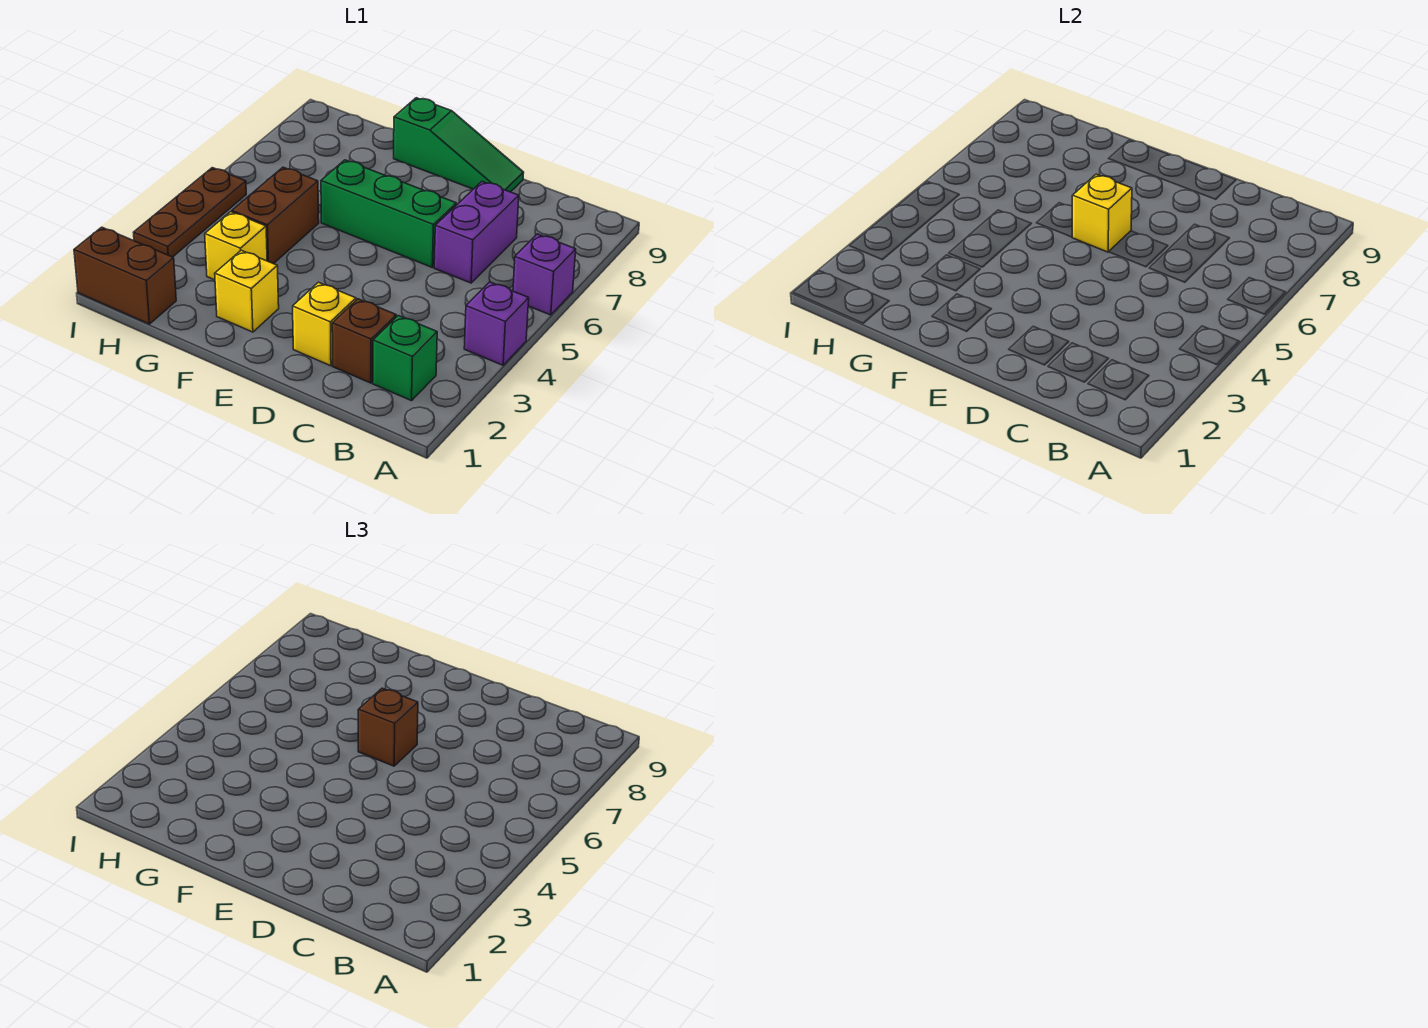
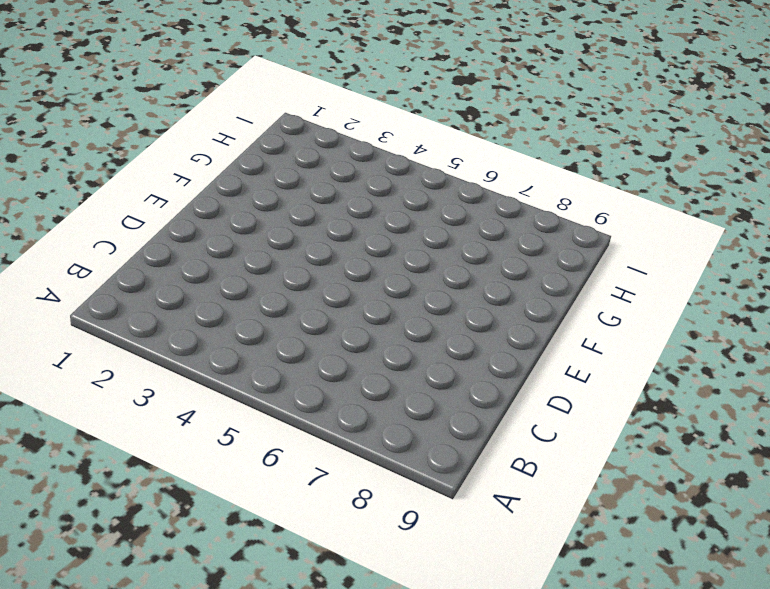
none -> purple 1x1 brick [464,282,529,365]
none -> purple 1x1 brick [513,234,576,315]
none -> green 1x1 brick [373,316,437,401]

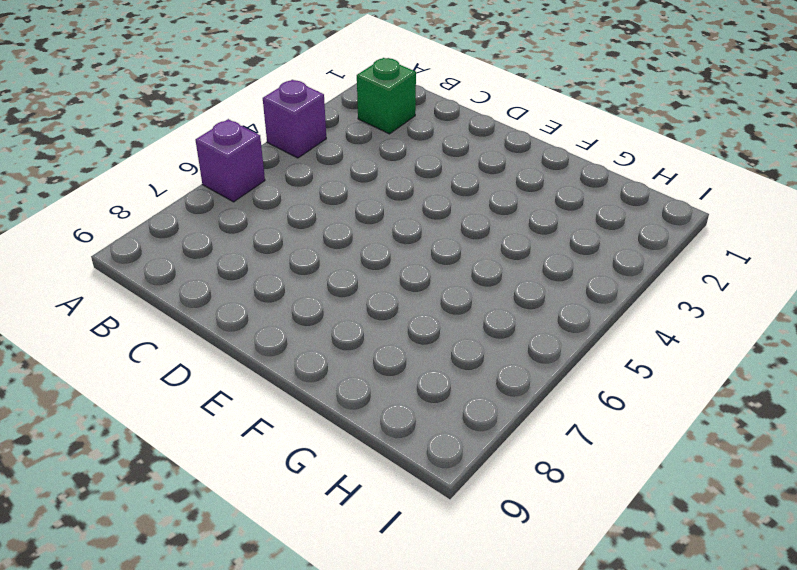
none -> brown 1x1 brick [332,299,396,383]
none -> purple 1x2 brick [434,181,519,283]
none -> yellow 1x1 brick [293,282,356,366]

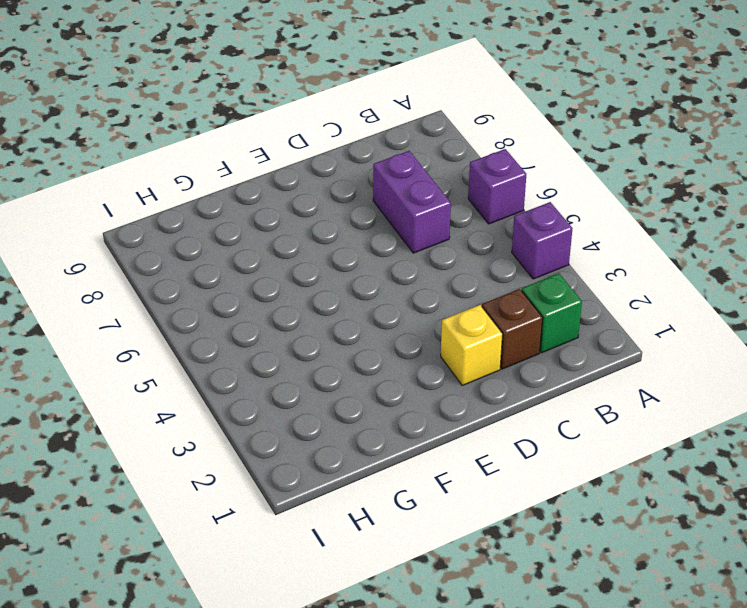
none -> green 1x3 brick [321,160,456,267]
none -> green 1x3 slope [394,98,524,192]
none -> yellow 1x1 brick [215,250,279,332]

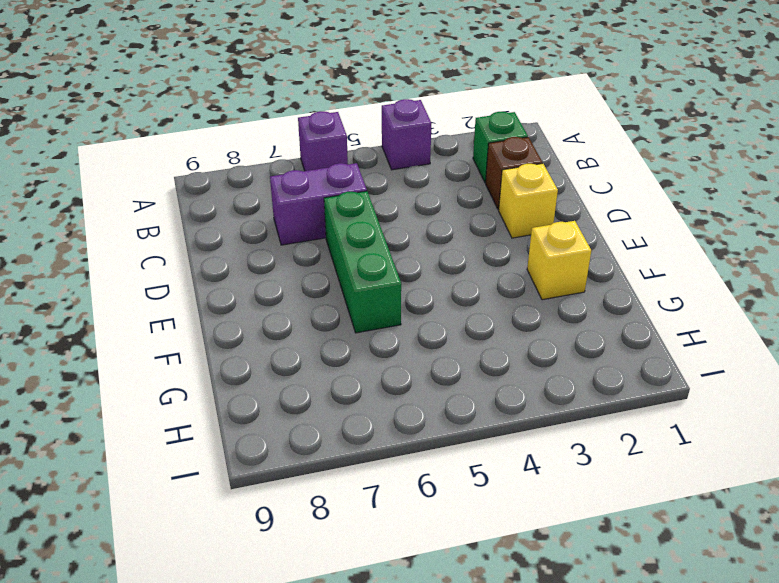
none -> green 1x3 slope [394,98,524,192]
none -> yellow 1x1 brick [205,212,267,280]
none -> brown 1x2 brick [232,167,319,264]

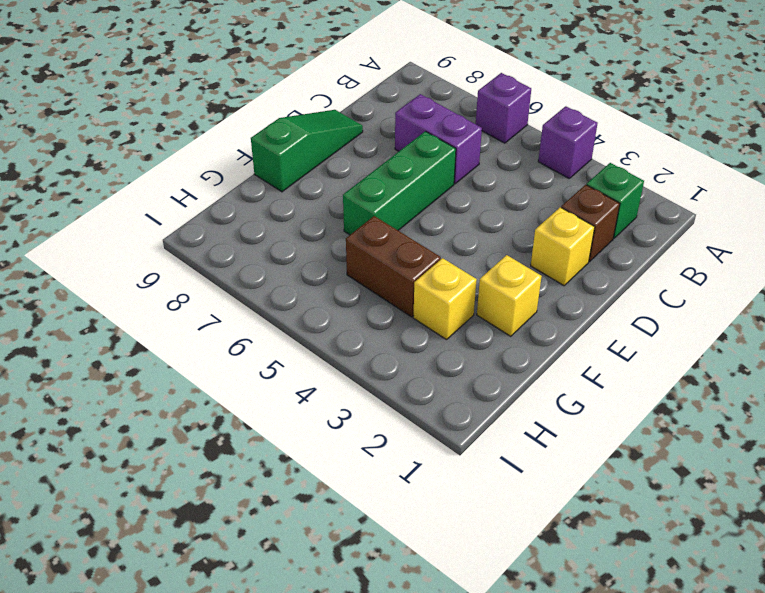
none -> brown 1x2 brick [74,227,176,324]
none -> brown 1x3 plate [134,168,246,257]
none -> yellow 1x1 brick [1072,174,1132,252]

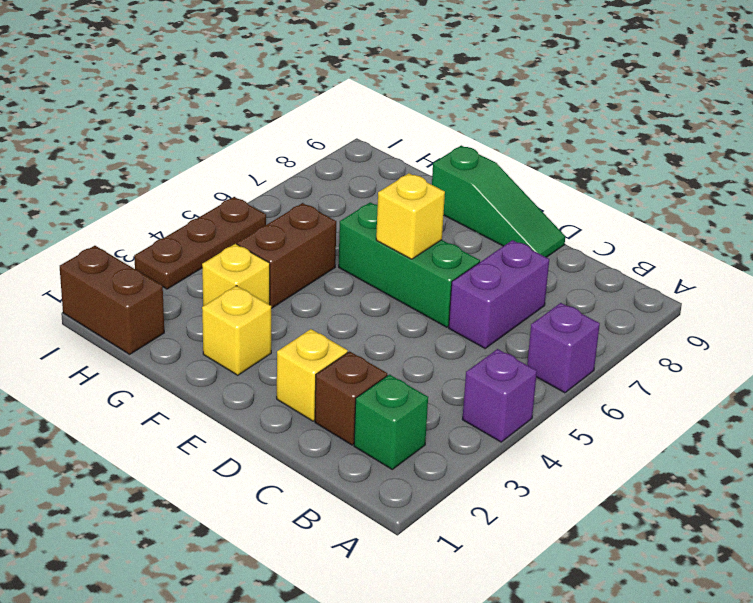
none -> brown 1x1 brick [358,688,418,766]

